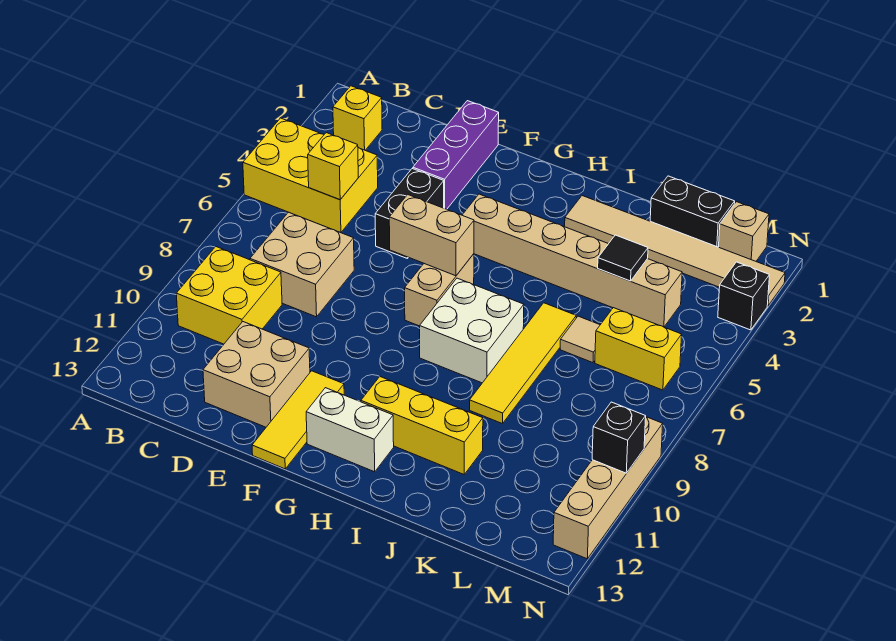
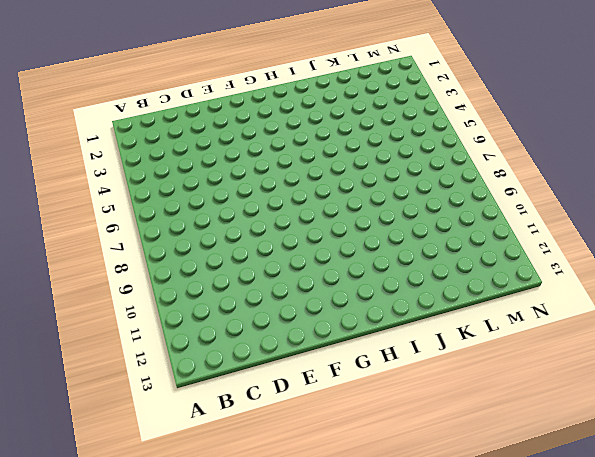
none -> yellow 2x3 brick [243,118,378,233]
none -> yellow 1x1 brick [333,86,382,150]
none -> yellow 2x2 brick [176,247,282,344]

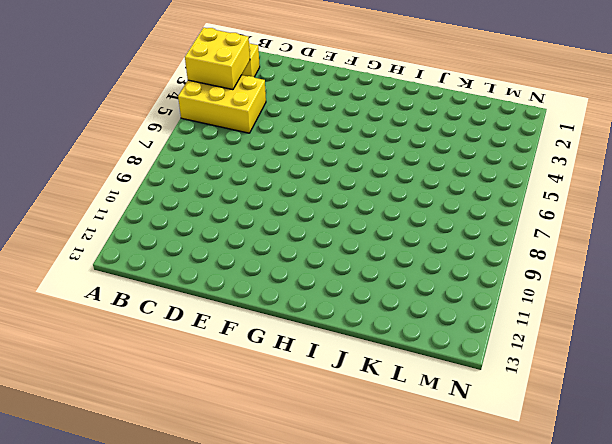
yellow 2x2 brick [185,28,250,90] -> yellow 2x2 brick moved to [176,247,282,344]
none -> tan 2x2 brick [250,212,354,317]
none -> tan 2x2 brick [203,322,310,427]
none -> purple 1x3 brick [413,101,499,209]

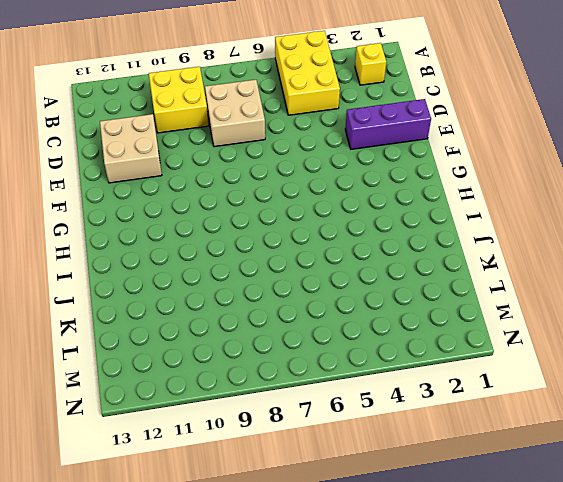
none -> black 1x2 brick [375,169,444,258]
none -> yellow 1x3 tile [252,371,344,469]
none -> tan 1x6 brick [462,194,682,327]

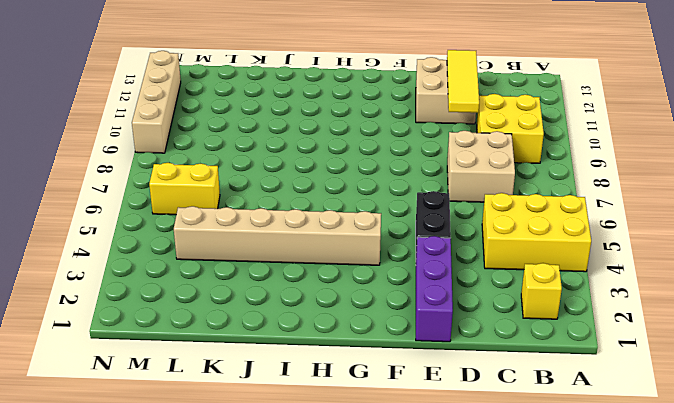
yellow 1x3 tile [447,50,479,113] -> yellow 1x3 tile moved to [252,371,344,469]
none -> tan 1x2 brick [405,254,474,326]
none -> white 1x2 brick [306,388,394,472]
none -> white 2x2 brick [420,278,524,383]

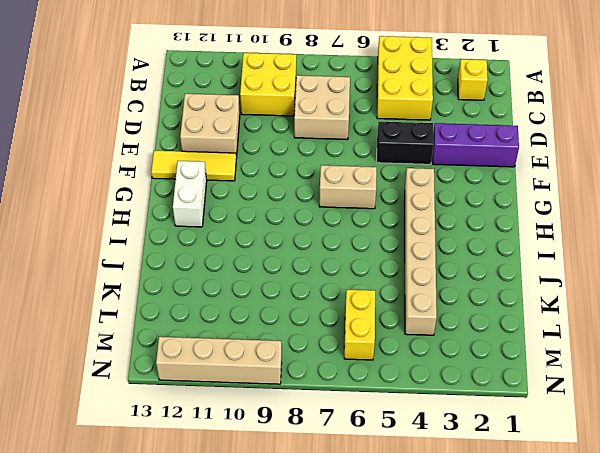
none -> white 2x2 brick [420,278,524,383]
none -> yellow 1x3 brick [361,377,483,474]
none -> tan 1x6 tile [565,196,785,306]

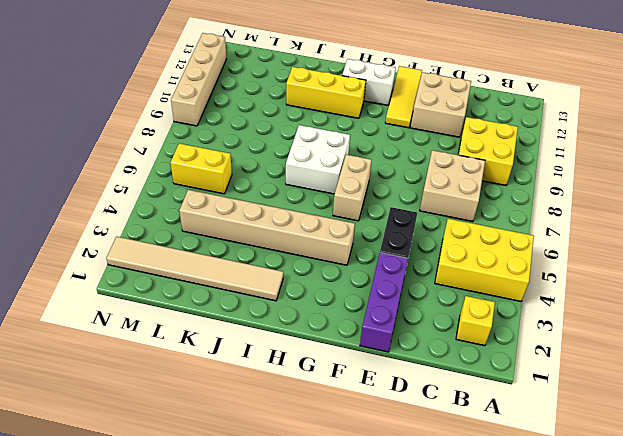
none -> yellow 1x4 tile [470,303,576,424]
none -> black 1x2 brick [650,176,735,247]
none -> tan 1x1 tile [560,316,600,363]

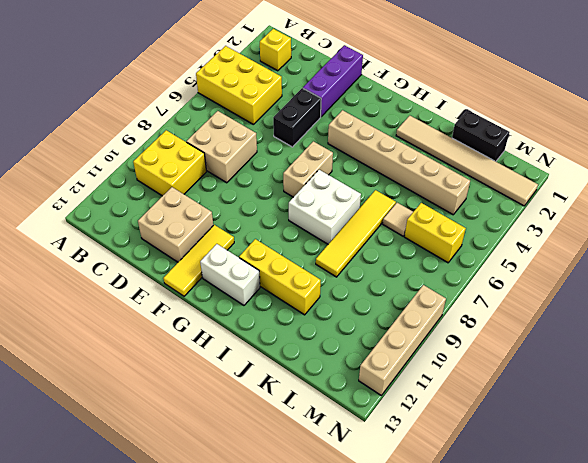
none -> tan 1x1 brick [719,202,769,261]
none -> black 1x1 brick [718,262,769,330]
none -> yellow 1x1 brick [308,133,358,200]

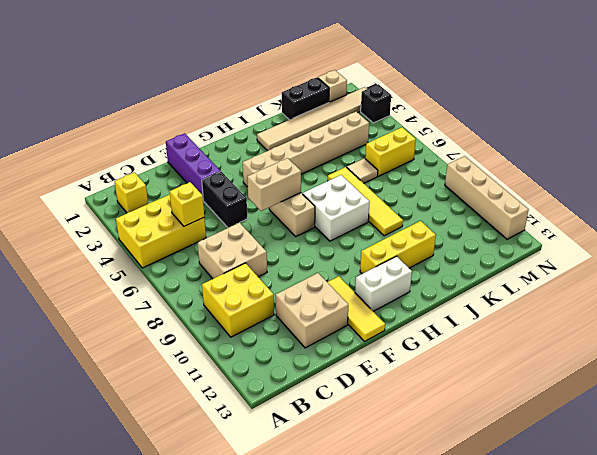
none -> black 1x1 tile [598,235,648,281]
none -> black 1x1 brick [592,402,646,473]

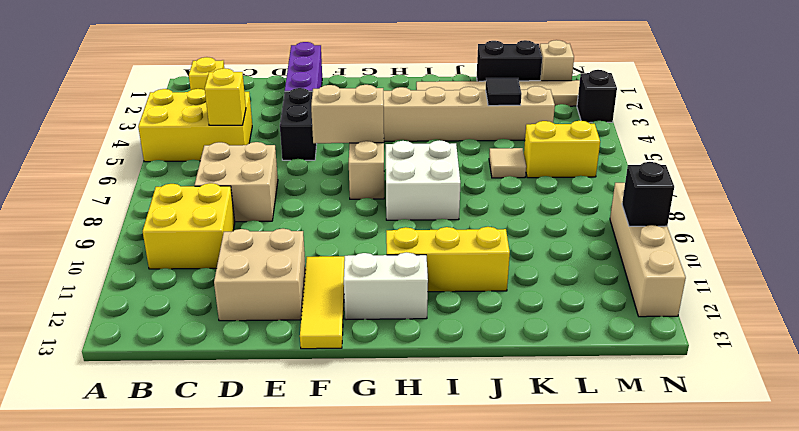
none -> yellow 1x4 tile [470,303,576,424]

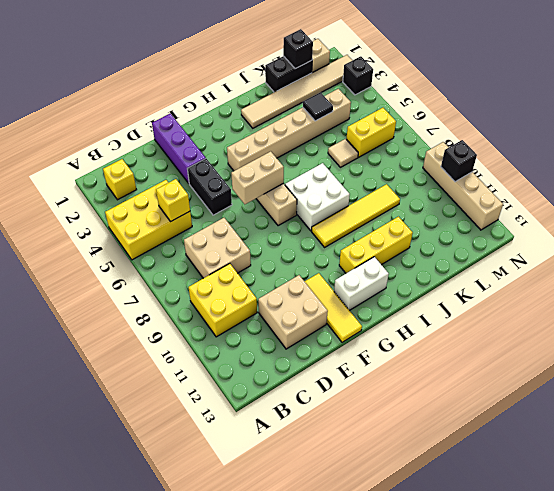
yellow 1x4 tile [312,184,400,247] -> yellow 1x4 tile turned to [470,303,576,424]
black 1x1 brick [283,29,313,69] -> none

